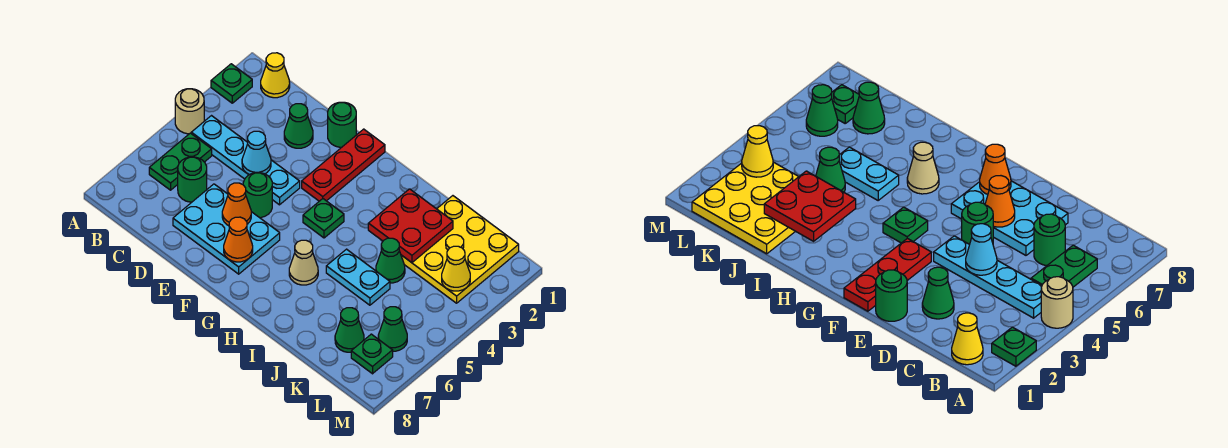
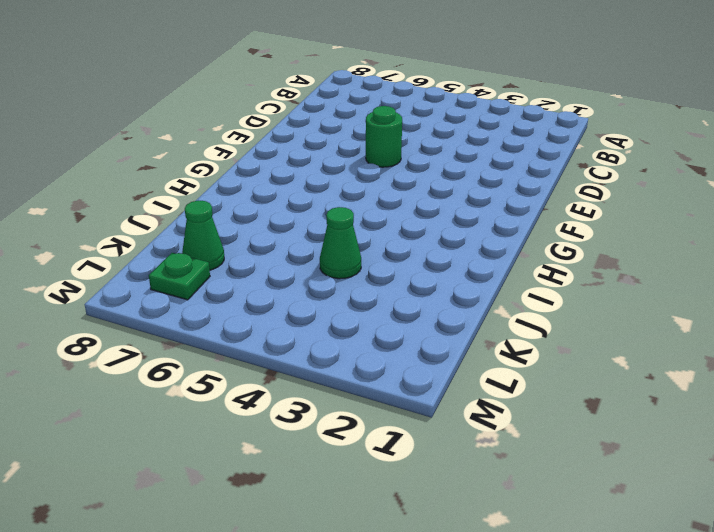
none -> green 1x1 plate [211,64,252,103]
none -> tan 1x1 round brick [175,89,204,134]
none -> yellow 1x1 cone [261,53,290,98]

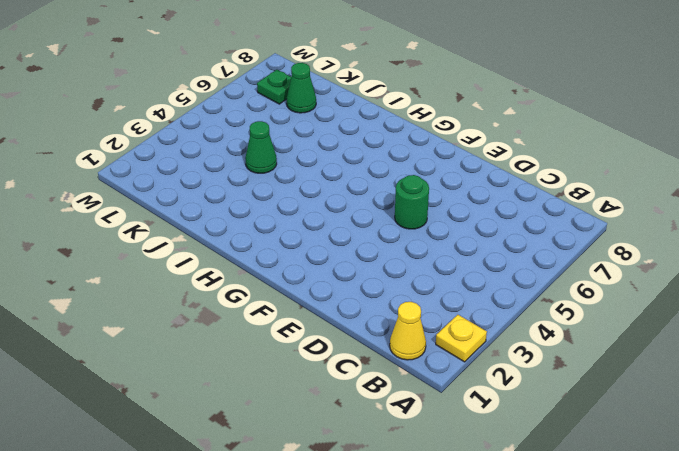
yellow 1x1 plate [436,315,487,362] -> green 1x1 plate [211,64,252,103]
none -> tan 1x1 round brick [175,89,204,134]
none -> cyan 1x4 plate [191,116,300,205]
none -> green 1x2 plate [149,133,212,190]

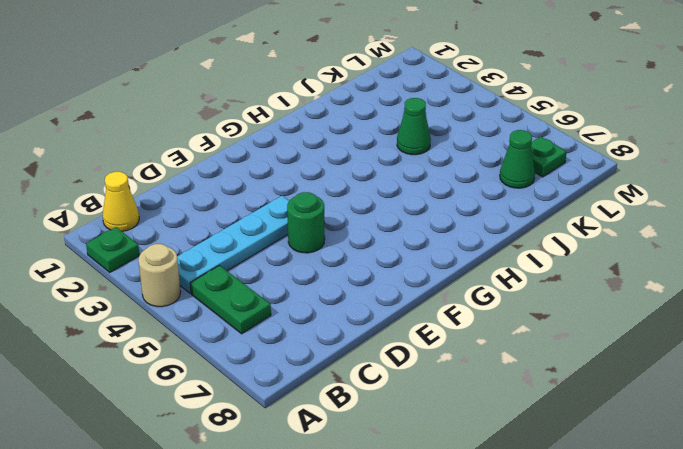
none -> green 1x1 round brick [178,157,207,202]
none -> green 1x1 cone [284,104,313,148]
none -> cyan 2x3 plate [173,184,280,274]

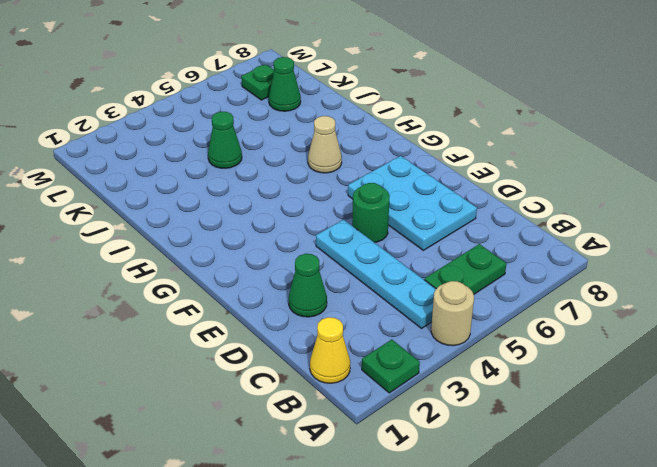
none -> green 1x1 round brick [178,157,207,202]
none -> green 1x1 round brick [328,102,356,147]
none -> red 1x3 plate [302,129,385,201]

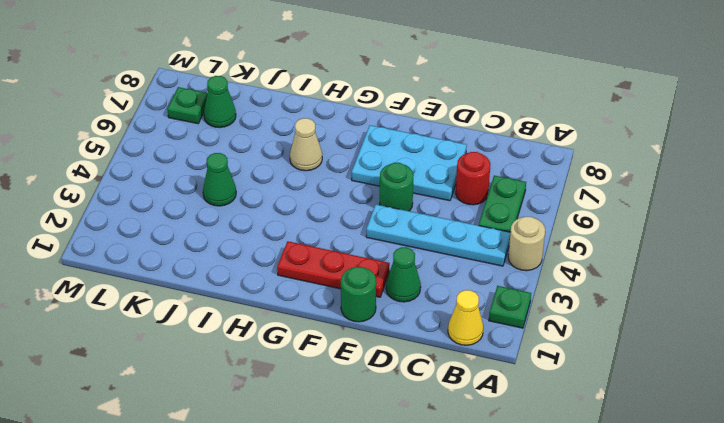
red 1x1 round brick [456,152,490,205] -> green 1x1 round brick [178,157,207,202]
red 1x3 plate [277,241,390,297] -> red 1x3 plate turned to [302,129,385,201]
none -> green 1x1 plate [303,199,344,238]
none -> cyan 1x2 plate [326,249,390,305]
none -> yellow 3x3 plate [401,196,519,303]

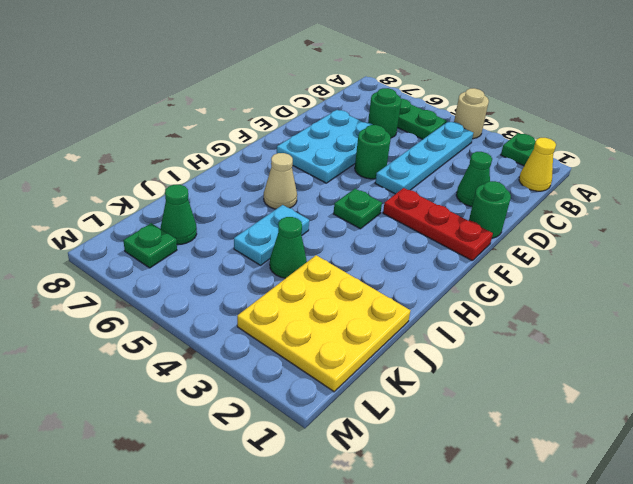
none -> green 1x1 cone [378,307,407,351]
none -> cyan 1x1 cone [242,131,271,175]
none -> orange 1x1 cone [222,183,251,226]

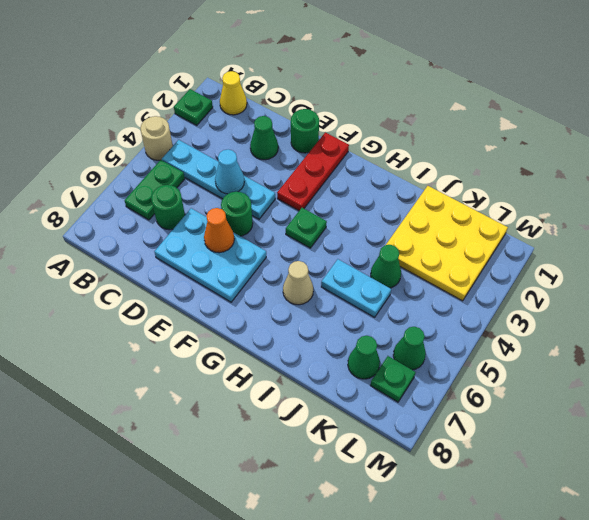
none -> orange 1x1 cone [224,217,253,262]
none -> red 2x2 plate [368,189,453,263]
none -> yellow 1x1 cone [442,246,470,291]

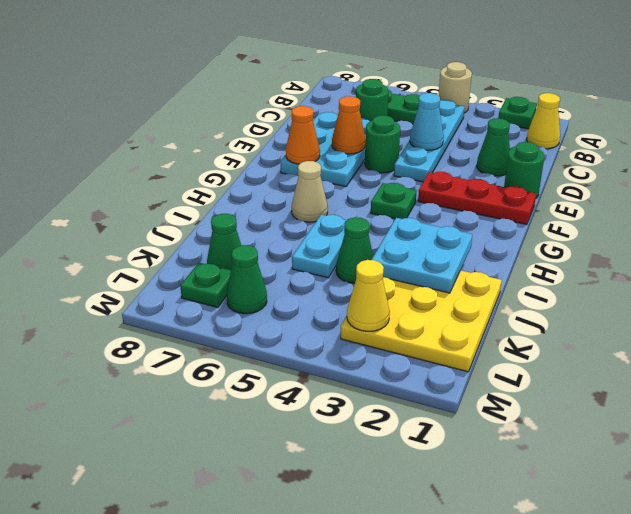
cyan 2x2 plate [372,218,472,293] -> red 2x2 plate [368,189,453,263]

